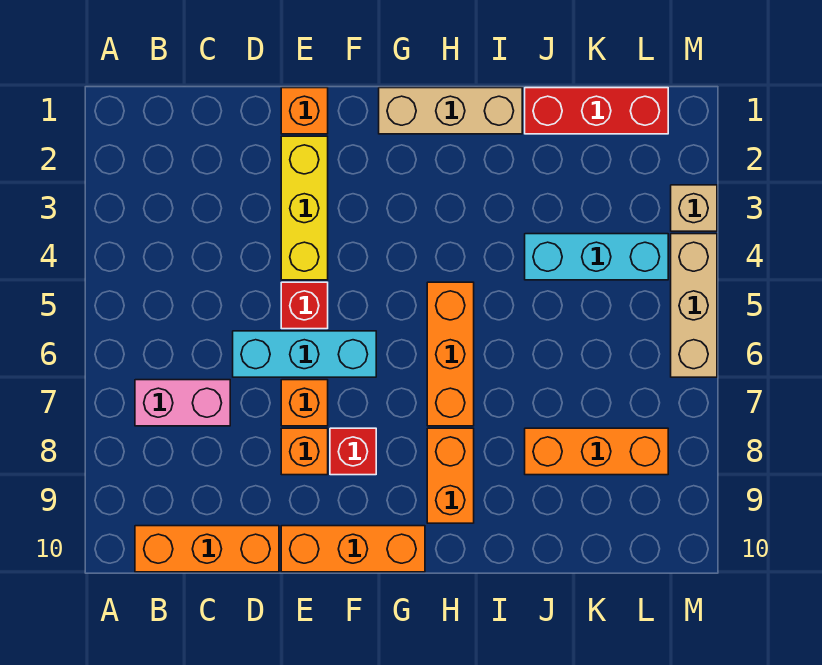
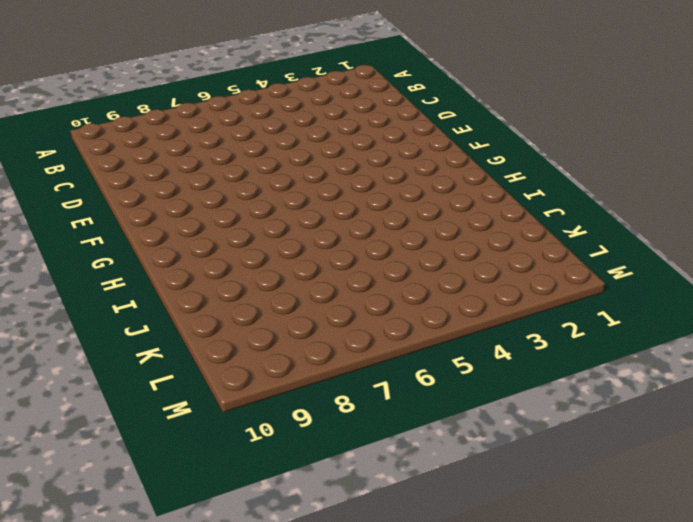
none -> pink 1x2 brick [135,380,230,426]
none -> orange 1x3 brick [135,526,279,572]
none -> cyan 1x3 brick [233,331,376,377]

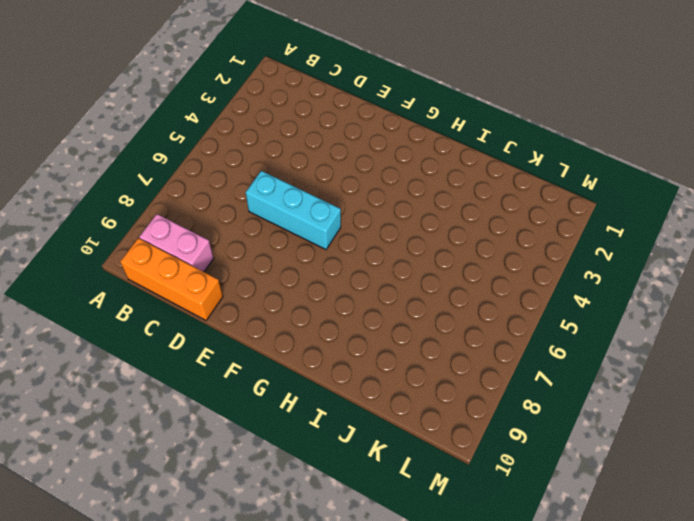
pink 1x2 brick [139,214,214,272] -> pink 1x2 brick moved to [135,380,230,426]
none -> orange 1x1 brick [281,88,328,134]
none -> yellow 1x3 brick [281,136,328,280]
none -> red 1x1 brick [281,282,328,329]

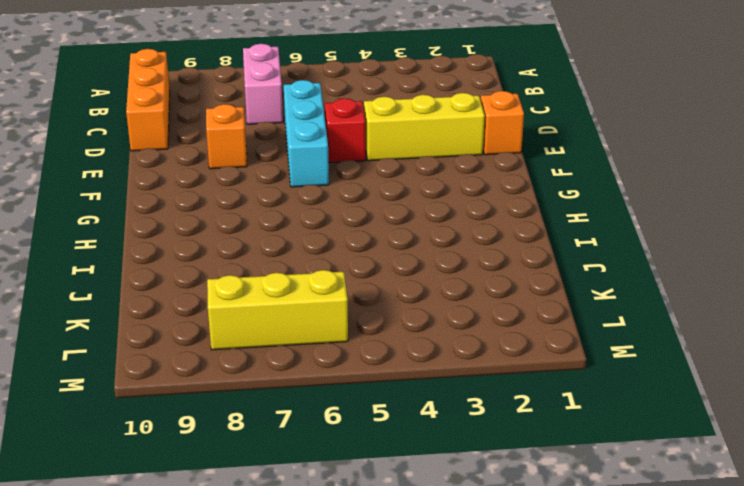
yellow 1x3 brick [207,270,348,350] -> orange 1x3 brick [525,428,668,475]
none -> orange 1x1 brick [281,380,328,426]
none -> orange 1x3 brick [281,526,425,572]
none -> red 1x1 brick [330,428,376,475]

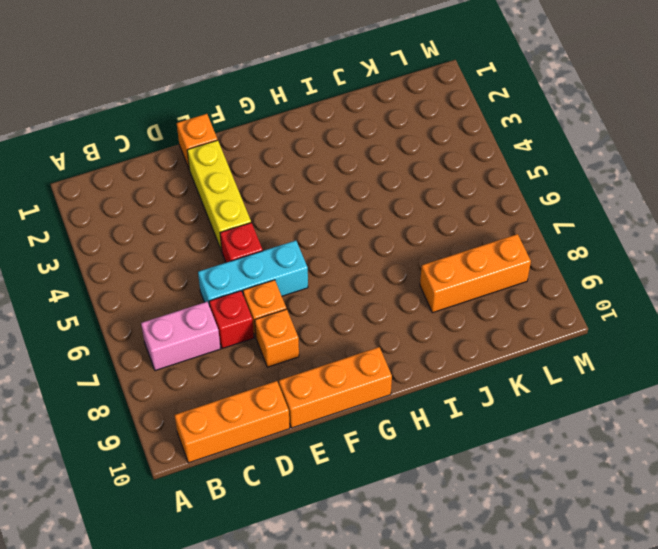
red 1x1 brick [209,291,254,349] -> red 1x1 brick moved to [330,428,376,475]
none -> tan 1x3 brick [379,88,522,134]
none -> orange 1x3 brick [427,282,474,426]
none -> orange 1x2 brick [427,428,474,523]

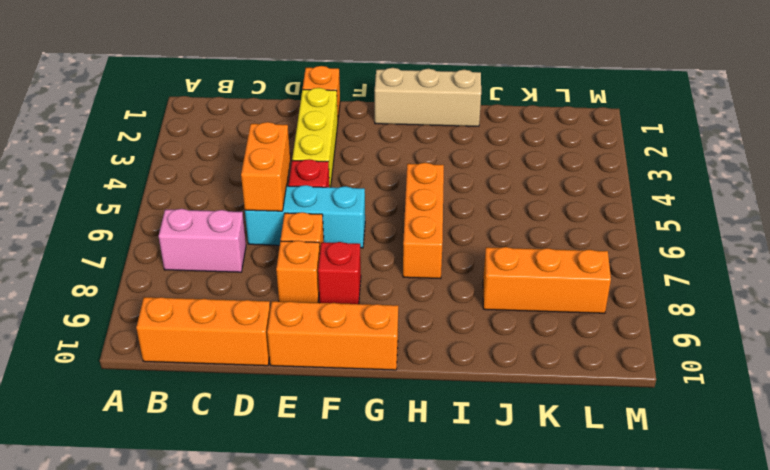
orange 1x2 brick [241,122,290,211] -> orange 1x2 brick moved to [427,428,474,523]
none -> red 1x3 brick [525,88,668,134]
none -> cyan 1x3 brick [525,234,668,280]
none -> tan 1x1 brick [671,185,717,231]

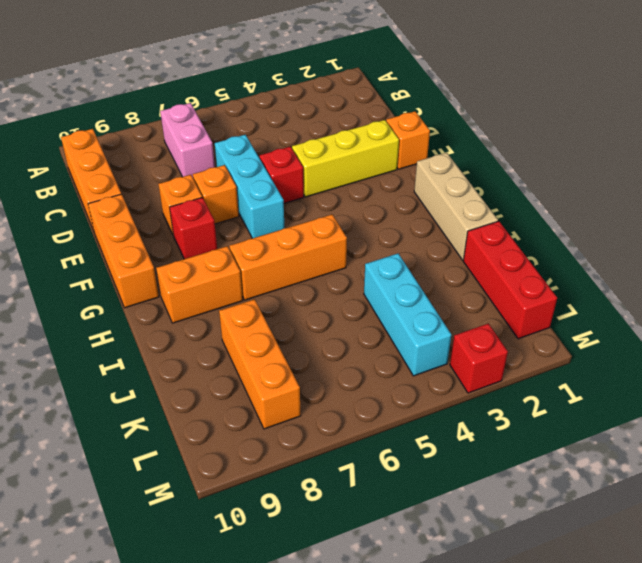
red 1x1 brick [450,323,508,393] -> tan 1x1 brick [671,185,717,231]
none -> tan 1x3 brick [671,234,717,377]

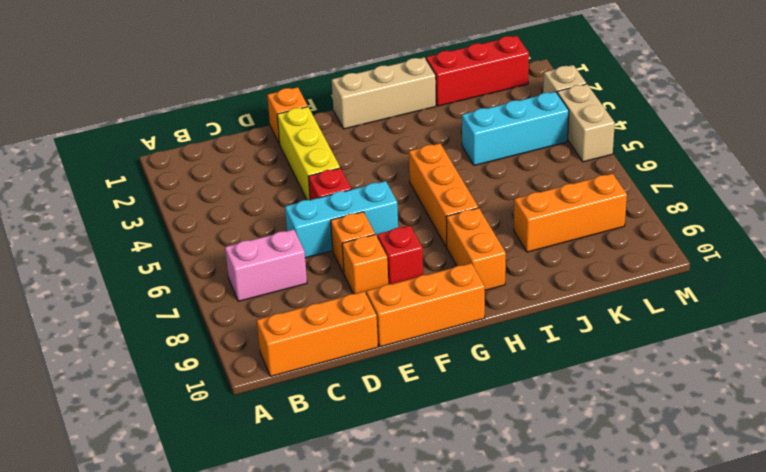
tan 1x2 brick [557,84,615,162] -> tan 1x3 brick [671,234,717,377]

